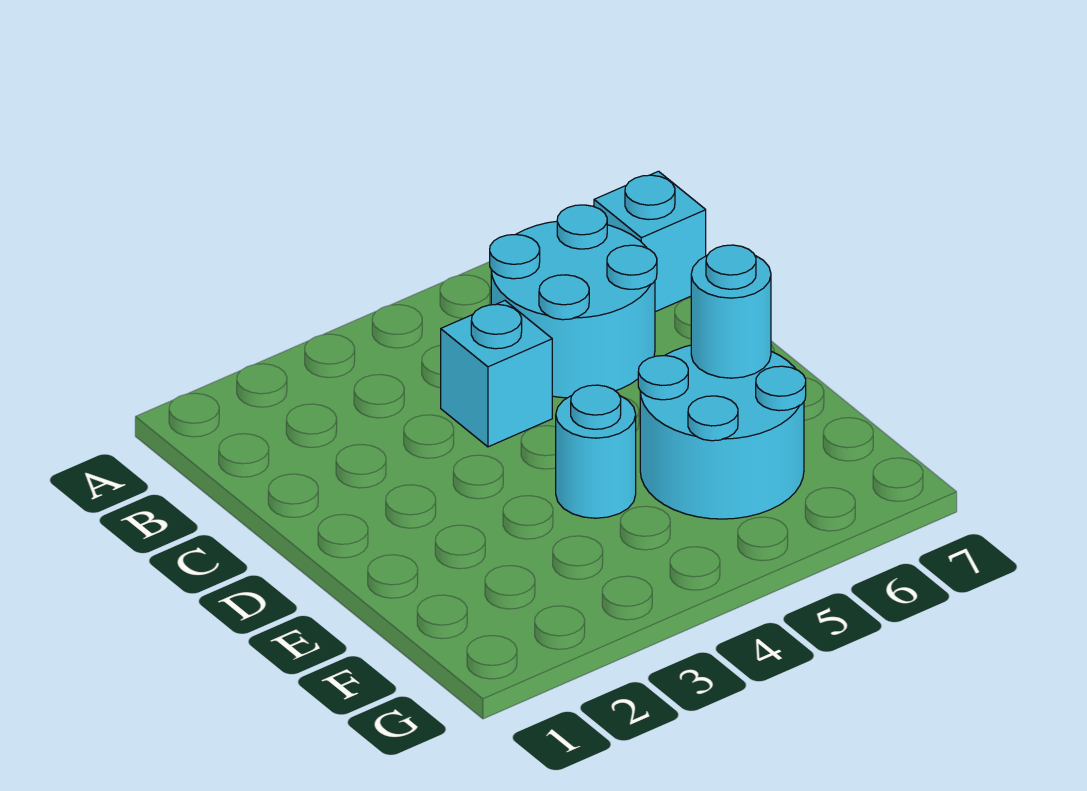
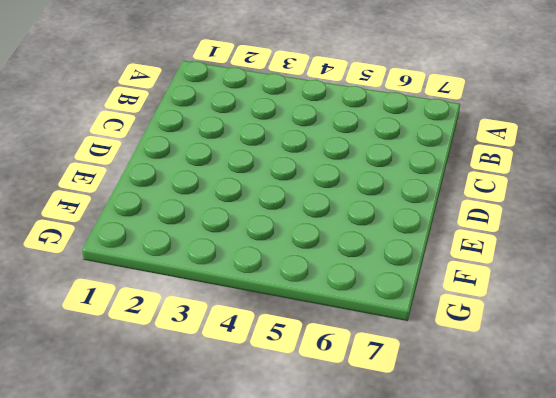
none -> cyan 2x2 round brick [490,205,657,398]
none -> cyan 1x1 brick [594,171,706,312]

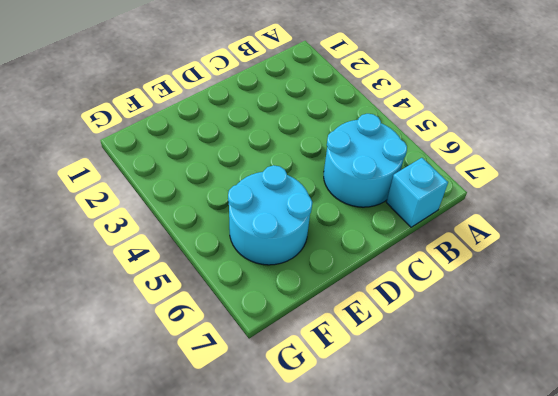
none -> cyan 1x1 brick [441,301,552,447]
none -> cyan 1x1 round brick [556,385,636,518]

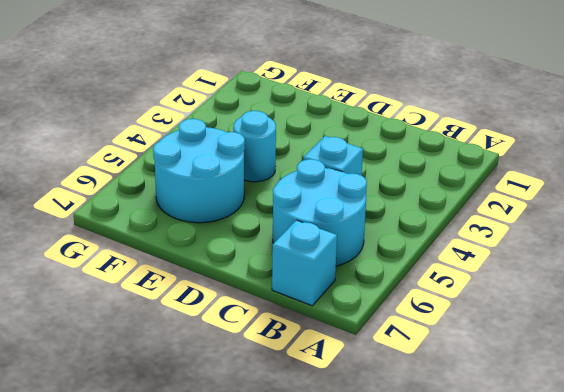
none -> cyan 1x1 round brick [691,245,771,378]

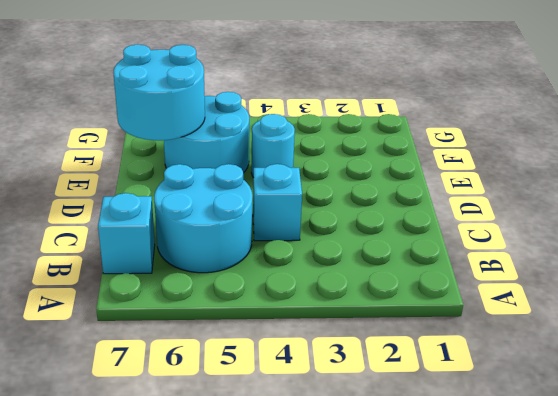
cyan 2x2 round brick [113,44,205,140] -> cyan 1x1 round brick [691,245,771,378]

